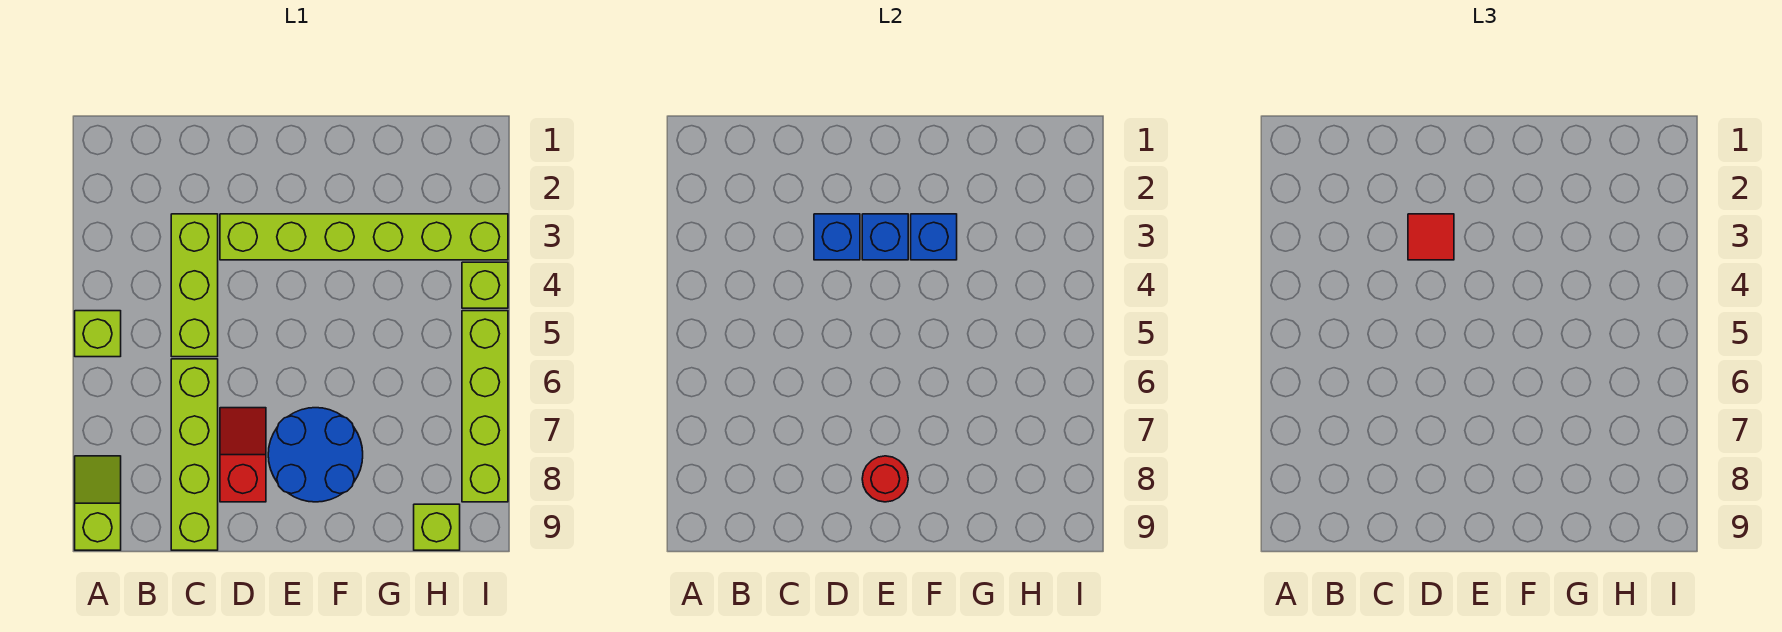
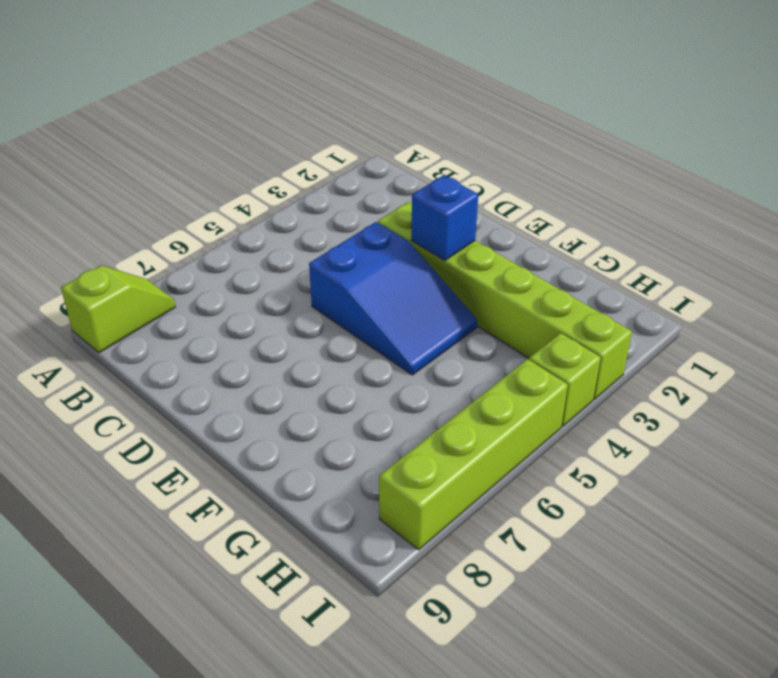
blue 2x3 slope [309,222,477,375] -> none
none -> lime 1x1 brick [75,311,121,357]
none -> lime 1x3 brick [171,214,218,357]
none -> lime 1x4 brick [171,359,218,550]

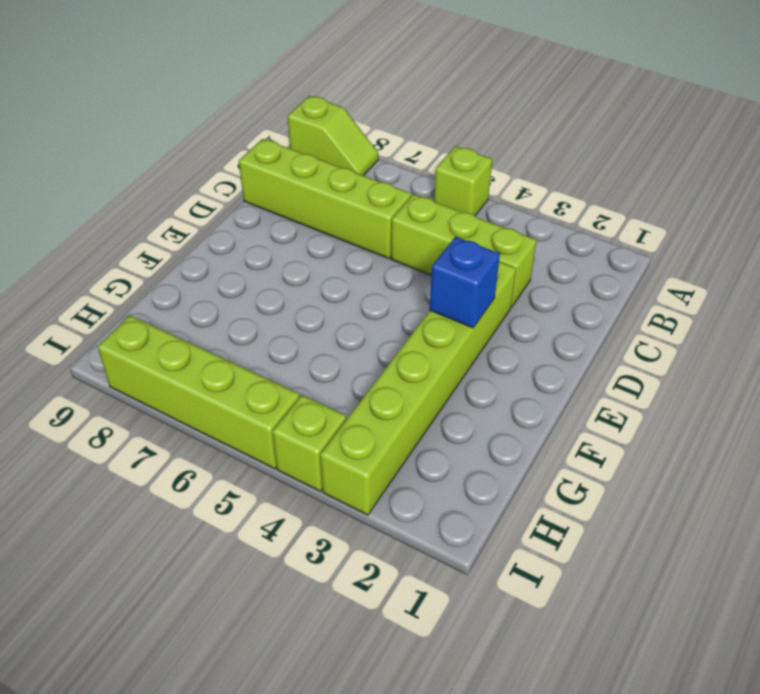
none -> red 1x2 slope [220,408,266,502]
none -> blue 2x2 round brick [268,408,363,502]
none -> lime 1x1 brick [414,504,460,550]

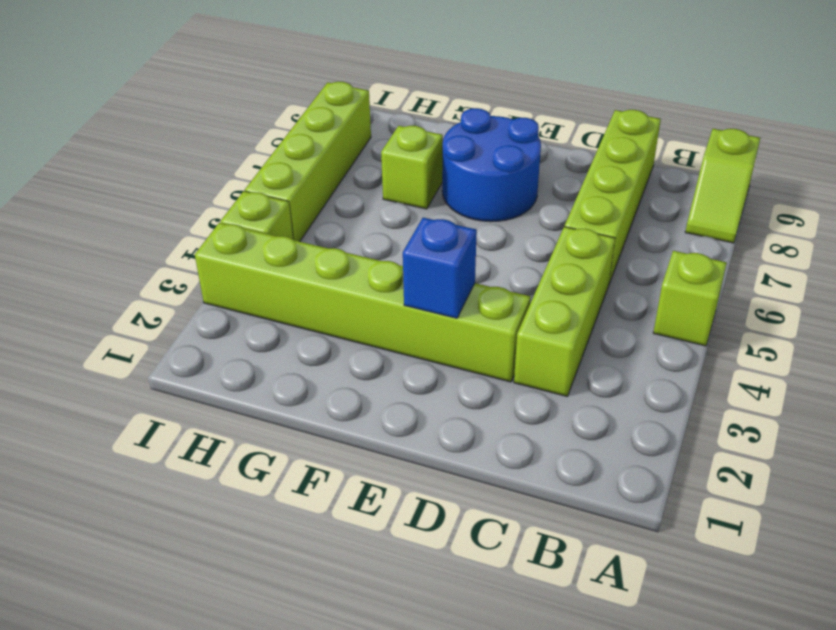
lime 1x1 brick [381,126,443,209] -> lime 1x1 brick moved to [414,504,460,550]
none -> red 1x2 slope [220,408,266,502]
none -> blue 1x1 brick [814,214,860,260]
none -> red 1x1 round brick [862,456,908,502]

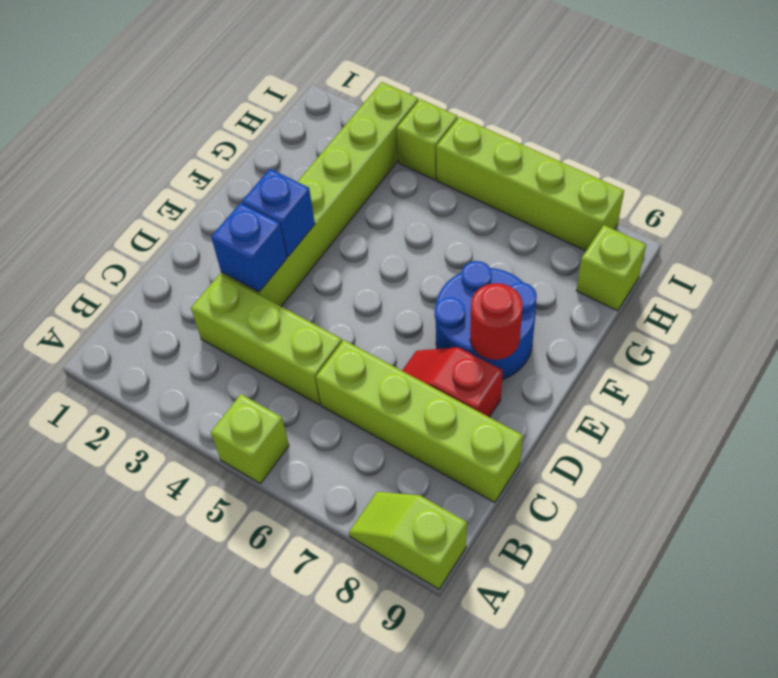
none -> blue 1x1 brick [911,214,957,260]
none -> red 1x1 tile [1408,214,1454,260]

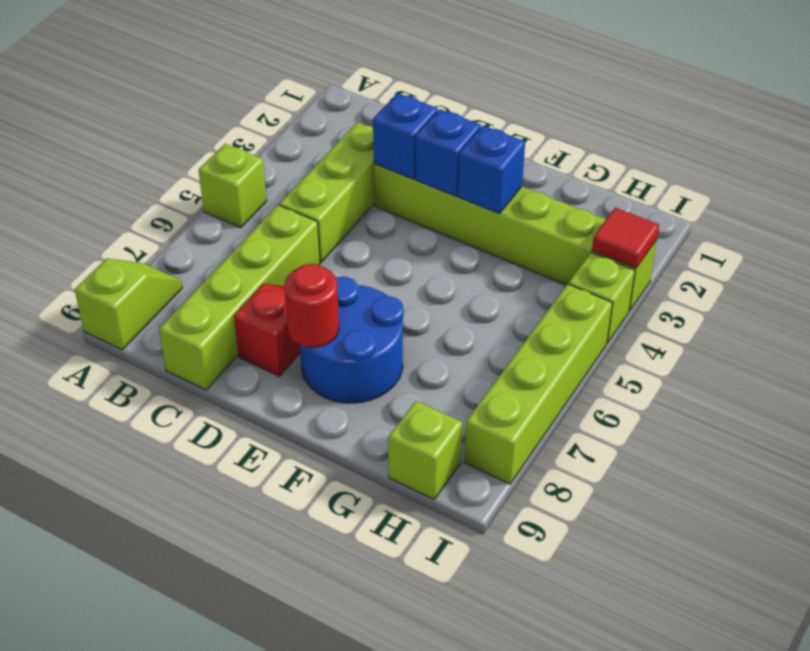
red 1x1 tile [592,208,659,268] -> red 1x1 tile moved to [1408,214,1454,260]

